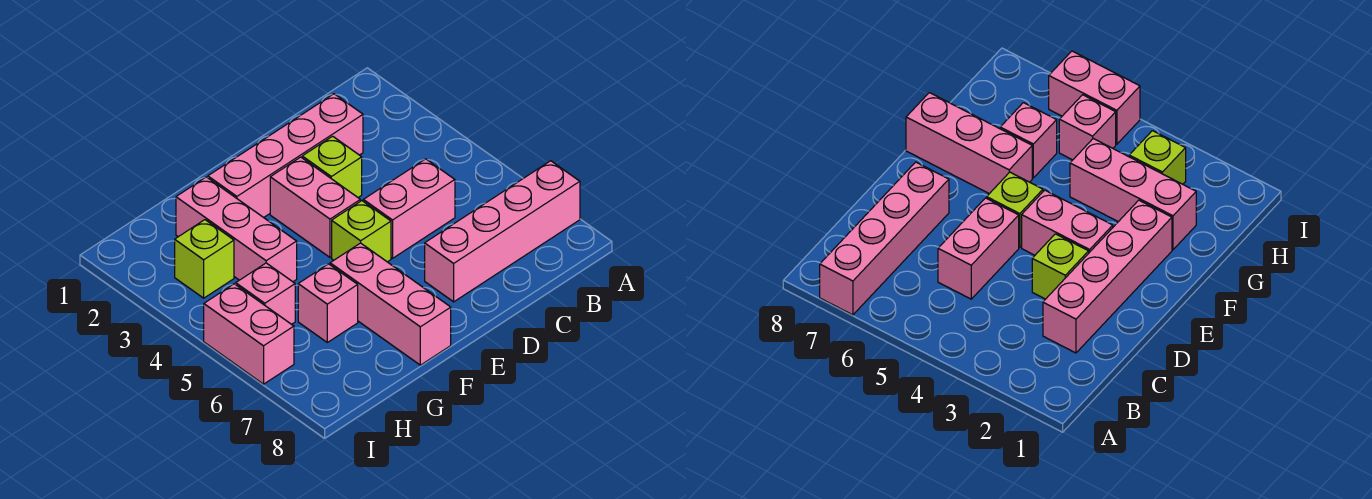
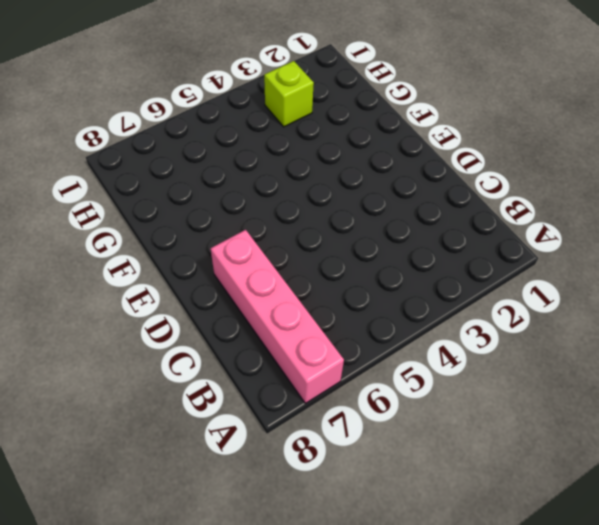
none -> pink 1x4 brick [208,94,363,218]
none -> pink 1x2 brick [363,159,455,258]
none -> lime 1x1 brick [302,136,362,197]

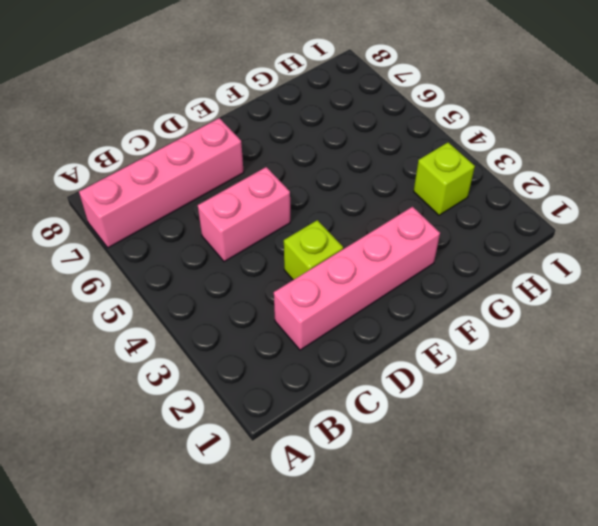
none -> pink 1x2 brick [270,157,360,257]
none -> lime 1x1 brick [332,201,391,262]
none -> pink 1x3 brick [330,243,451,365]

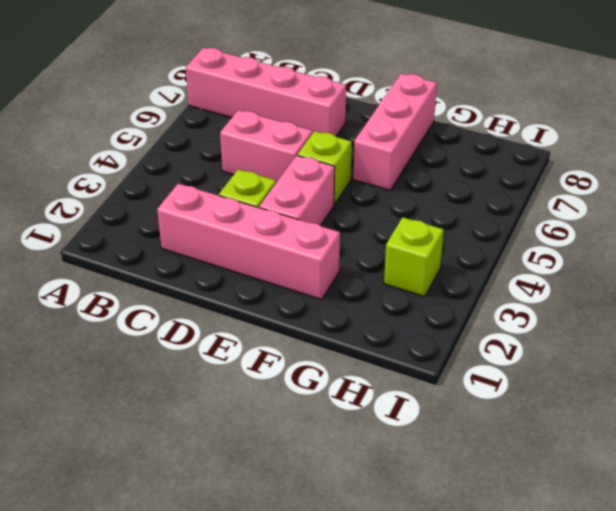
none -> pink 1x3 brick [176,177,297,282]
none -> pink 1x1 brick [298,264,358,342]
none -> pink 1x1 brick [235,263,295,324]

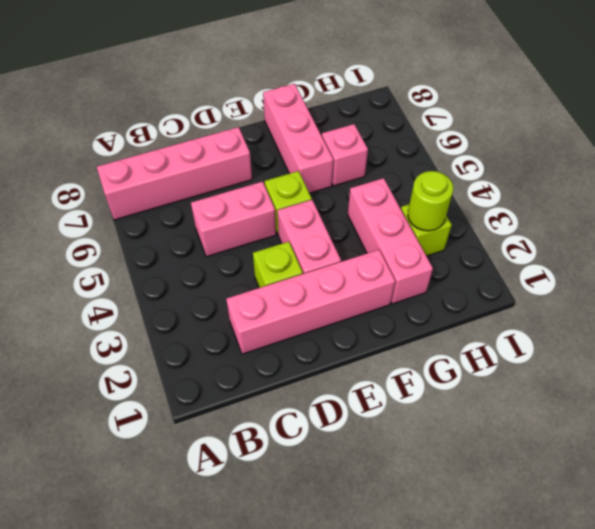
lime 1x1 round brick [408,171,453,231] -> none
none -> pink 1x1 brick [235,263,295,324]
none -> pink 1x2 brick [204,284,294,384]

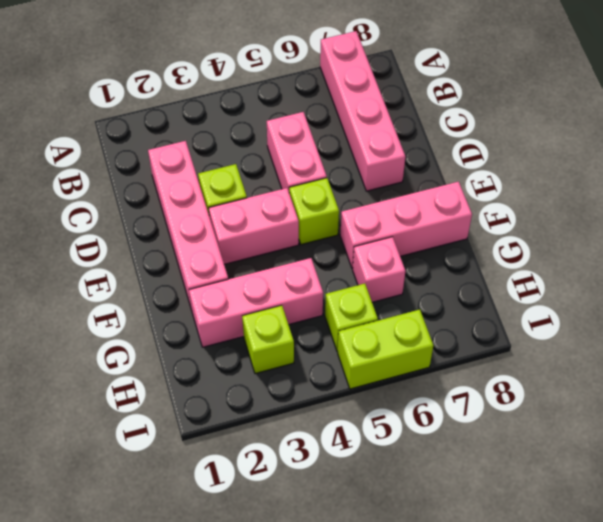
lime 1x1 brick [325,284,378,351] -> pink 1x1 brick [235,263,295,324]
lime 1x2 brick [338,310,433,389] -> pink 1x2 brick [204,284,294,384]

